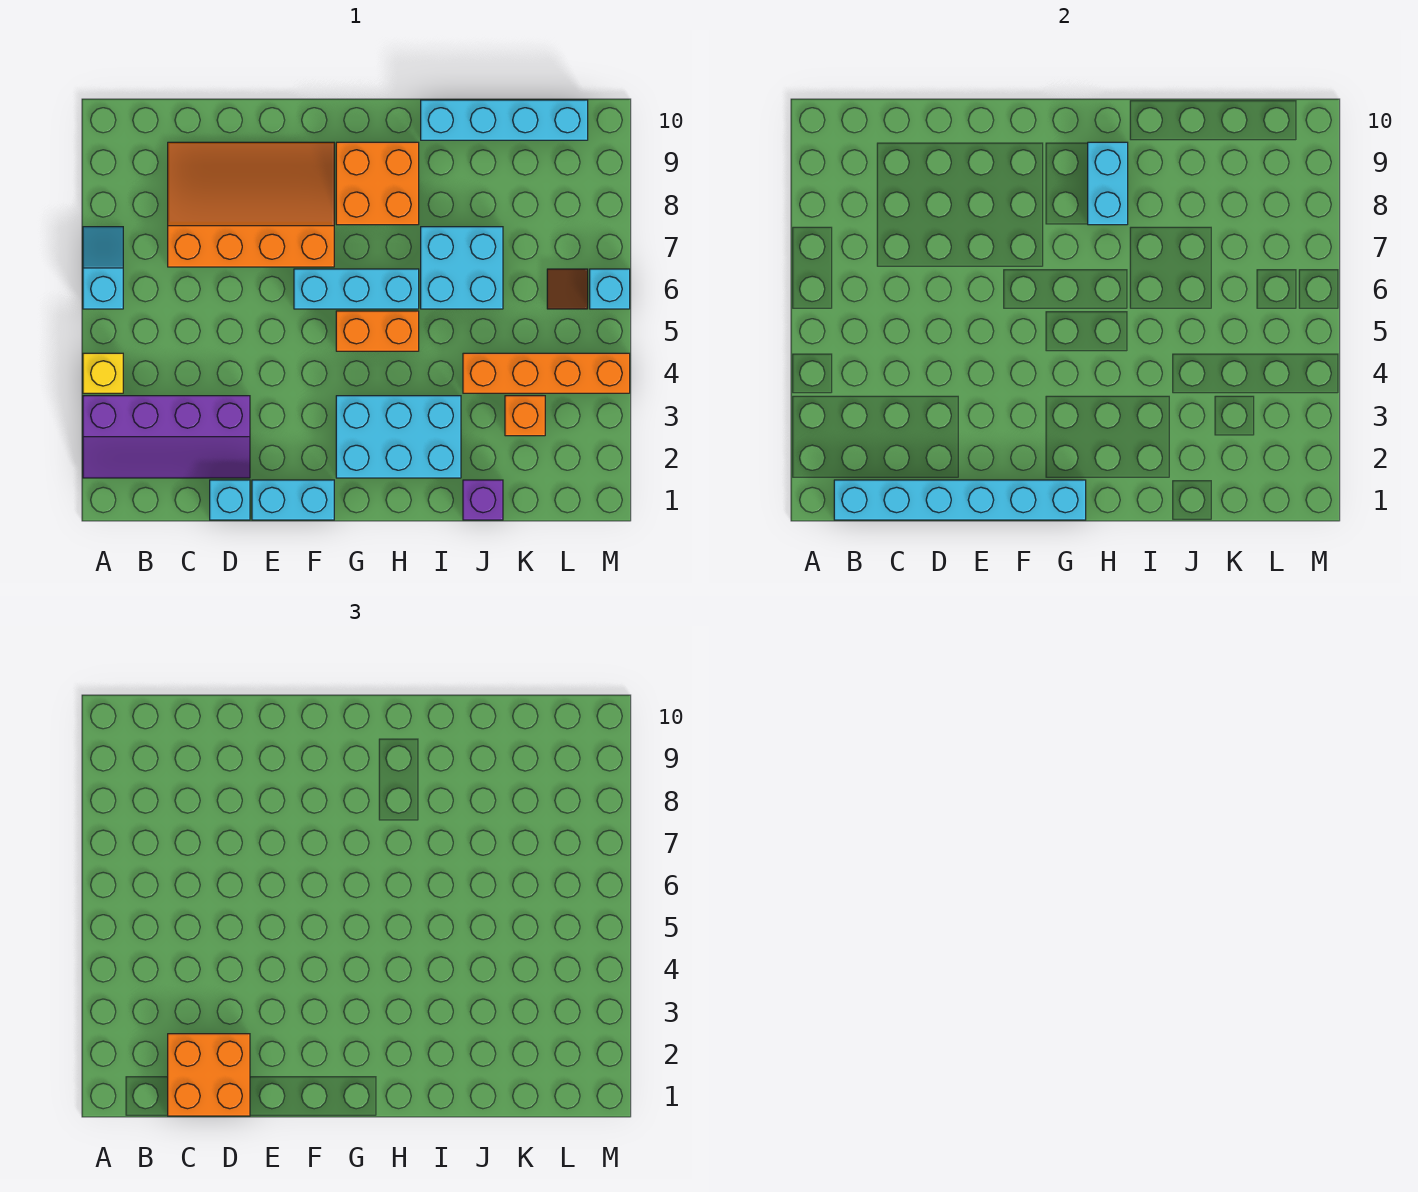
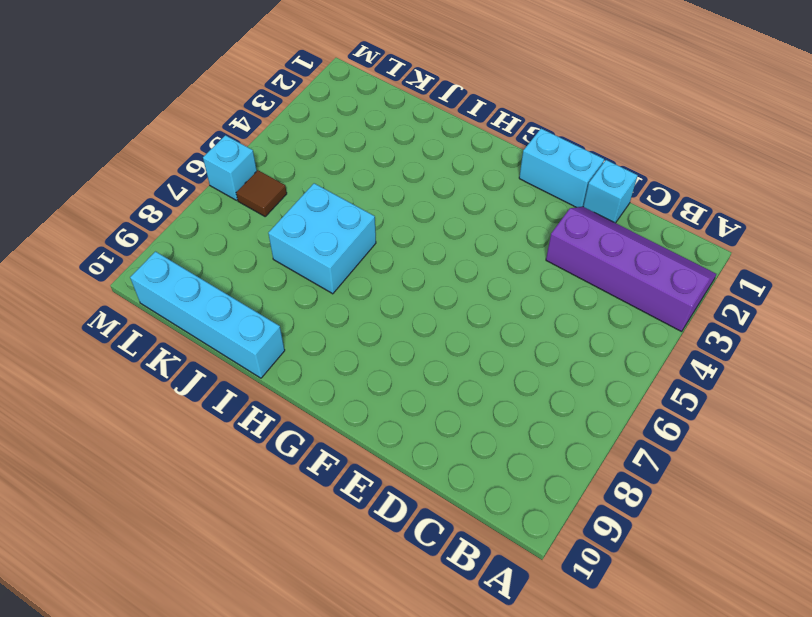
none -> yellow 1x1 brick [83,353,123,393]
none -> cyan 1x2 slope [83,227,123,309]
none -> orange 3x4 slope [168,142,334,267]

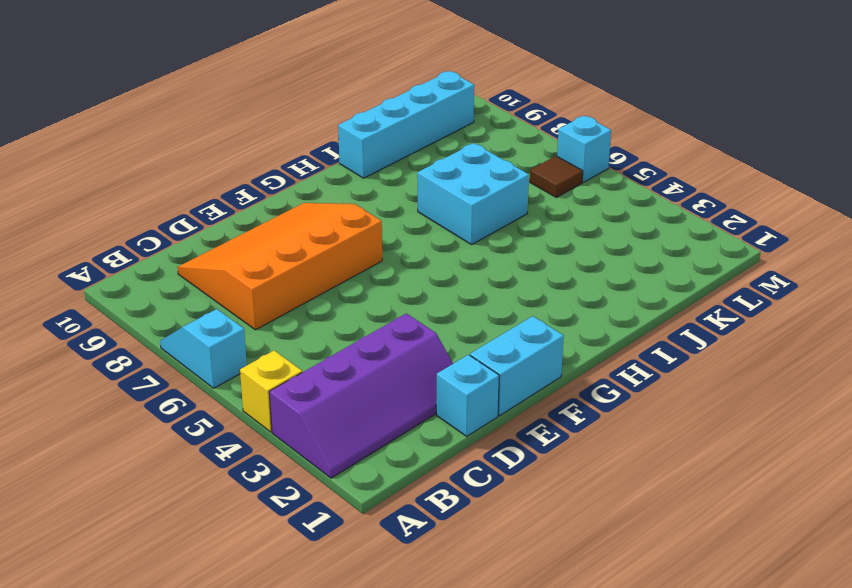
none -> cyan 1x3 brick [294,269,419,309]
none -> cyan 2x3 brick [336,396,461,478]
none -> orange 1x2 brick [336,311,419,351]

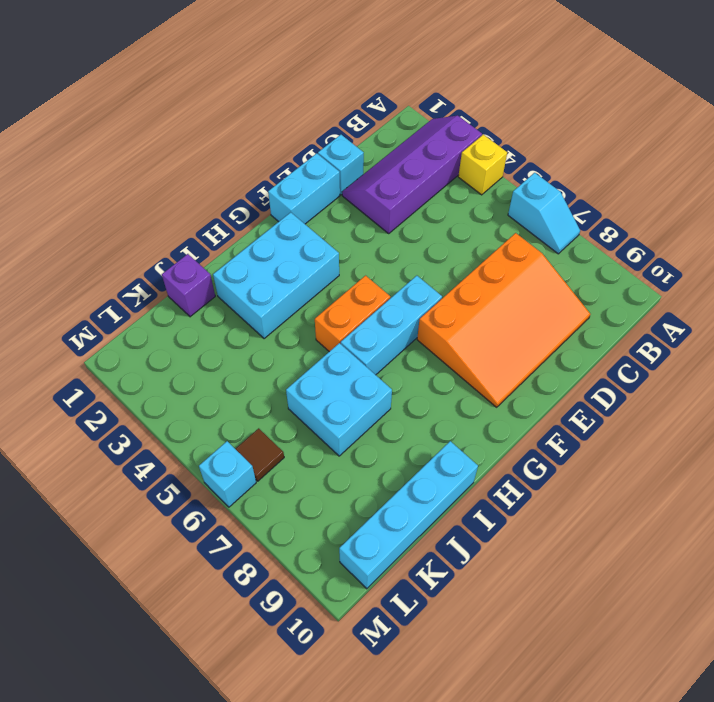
none -> orange 2x2 brick [336,142,419,225]
none -> orange 1x4 brick [463,353,630,393]
none -> orange 1x1 brick [505,396,545,436]

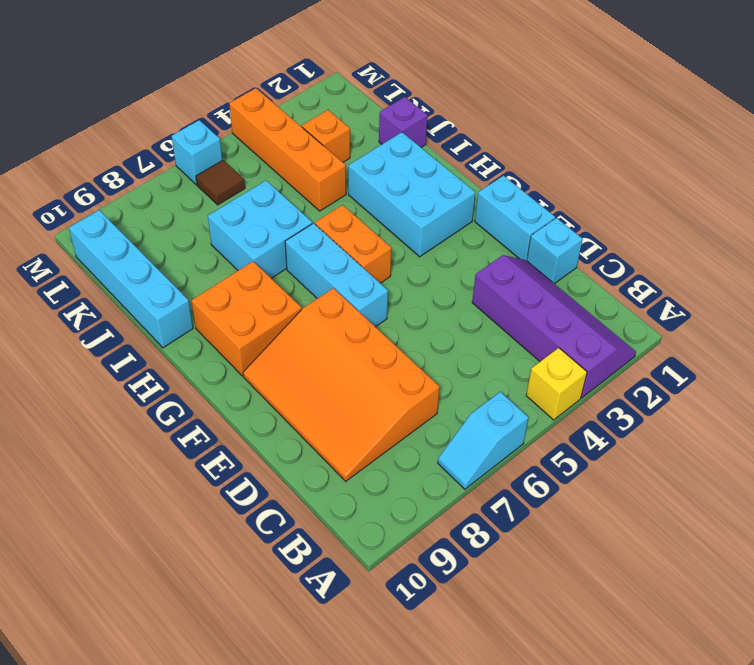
none -> cyan 1x6 brick [834,480,1086,520]
none -> cyan 1x2 brick [1088,142,1128,225]
none -> orange 2x2 brick [168,1034,250,1116]

